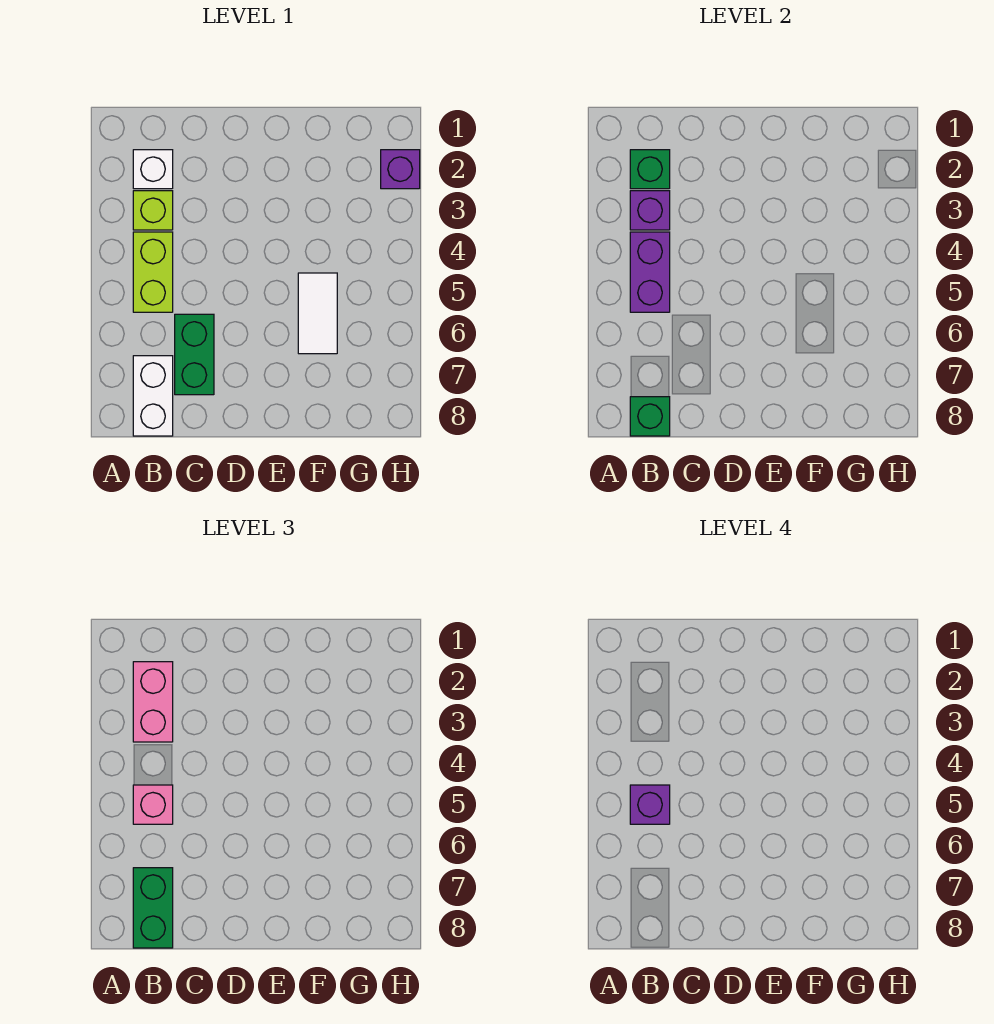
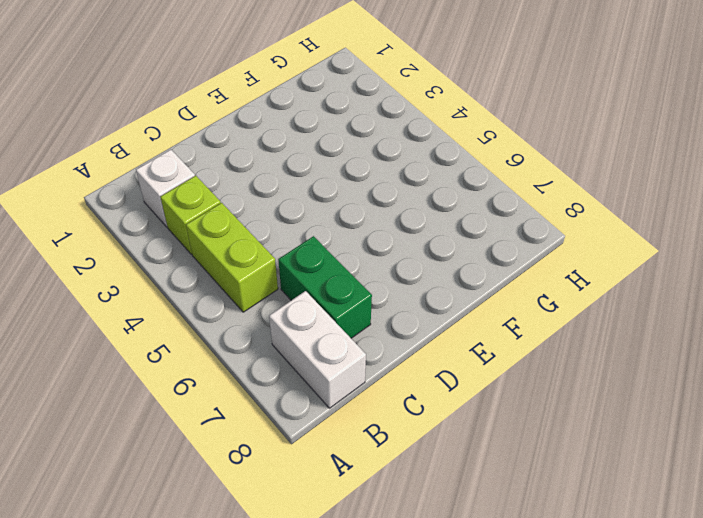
none -> white 1x2 tile [298,273,337,354]
none -> purple 1x1 brick [381,150,420,189]
none -> green 1x1 brick [630,150,670,189]

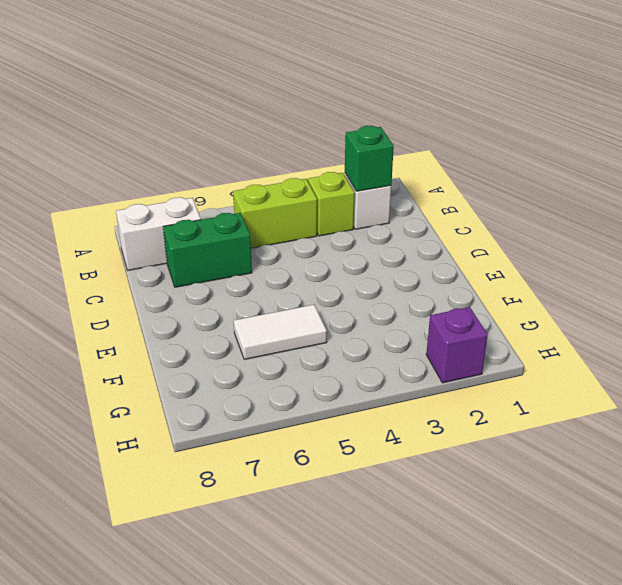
none -> purple 1x1 brick [630,191,670,230]
none -> purple 1x2 brick [630,232,670,312]
none -> green 1x1 brick [630,397,670,436]

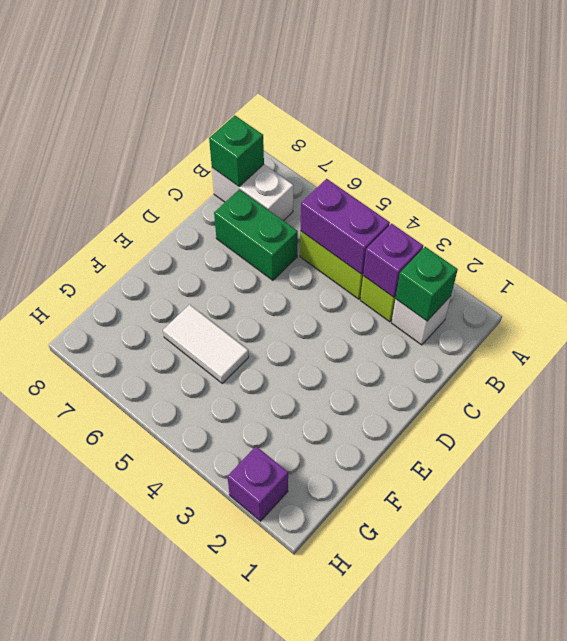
none -> pink 1x2 brick [133,662,173,742]
none -> pink 1x1 brick [133,785,173,824]
none -> green 1x2 brick [133,868,173,948]

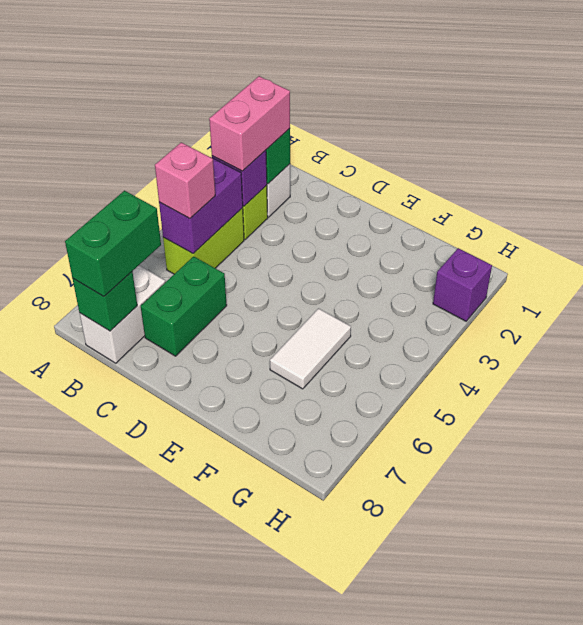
none -> purple 1x1 brick [630,785,670,824]

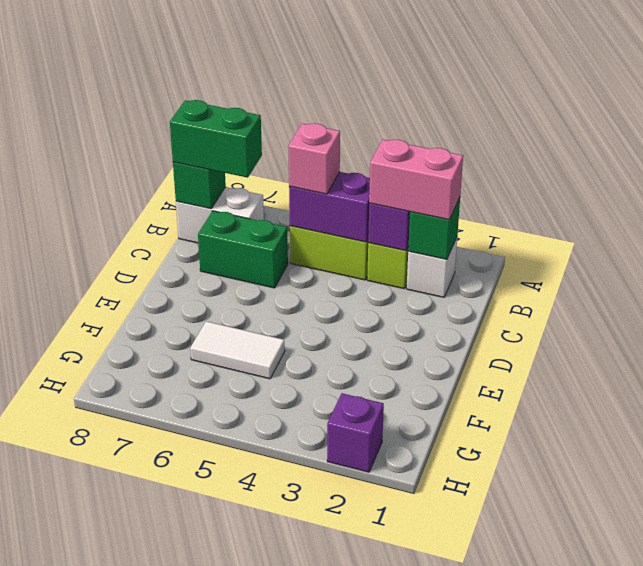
none -> purple 1x1 brick [630,785,670,824]

